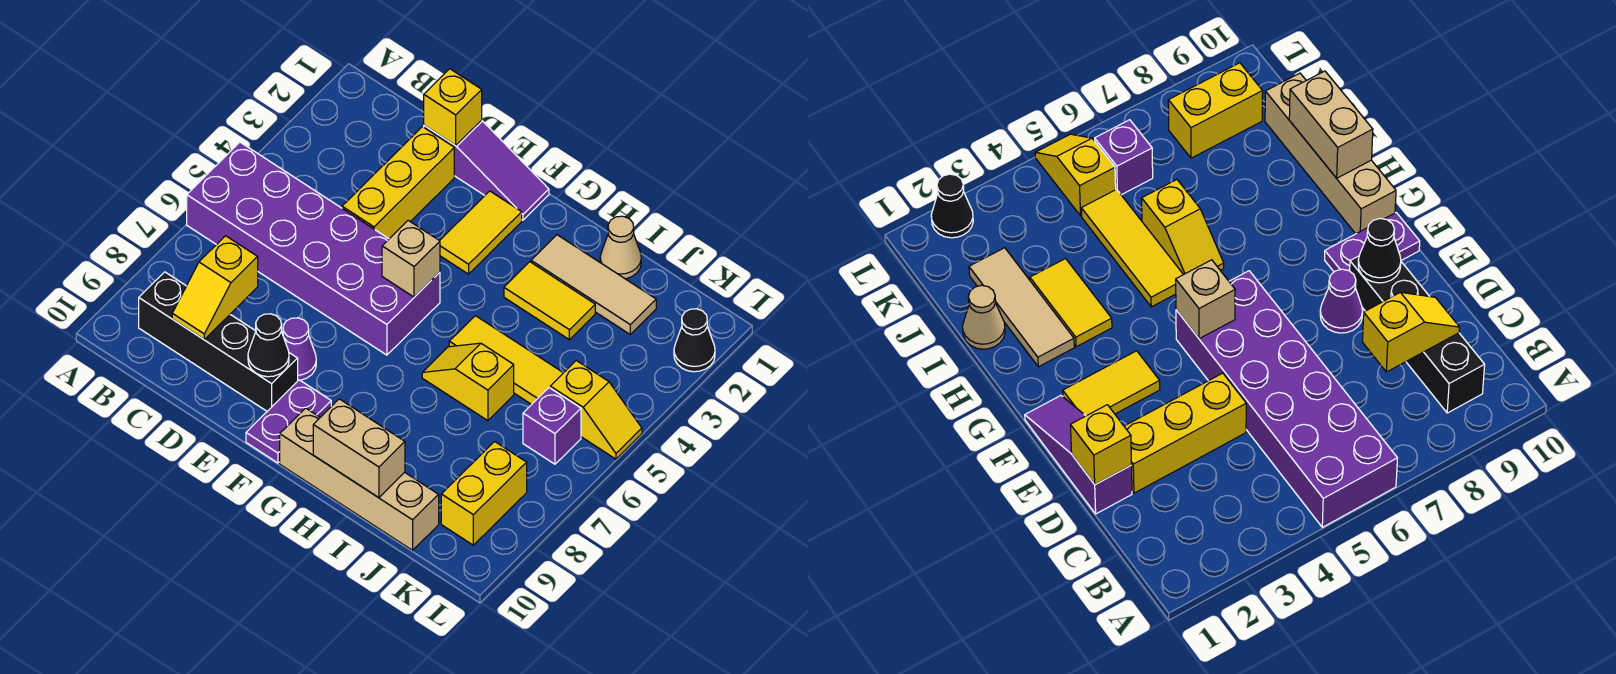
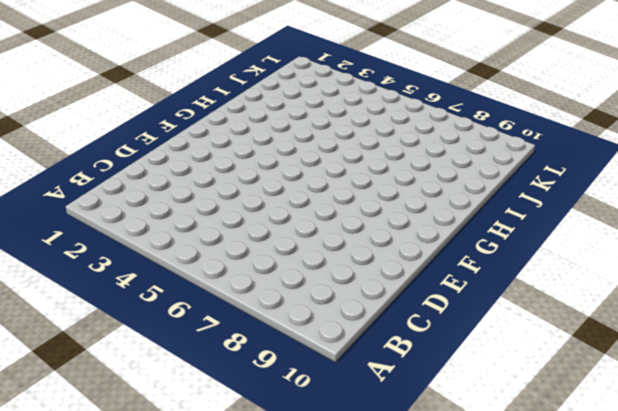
none -> purple 2x6 brick [187,142,440,355]
none -> black 1x4 brick [139,272,298,411]
none -> purple 1x3 slope [424,120,549,220]

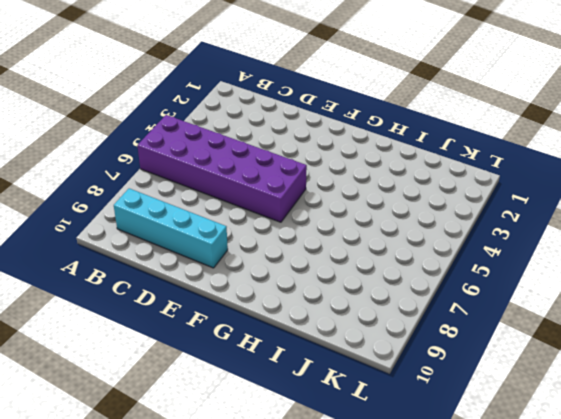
cyan 1x4 brick [114,188,228,268] -> black 1x4 brick [139,272,298,411]
none -> purple 1x3 slope [424,120,549,220]
none -> yellow 1x3 brick [342,127,454,239]
none -> purple 1x1 cone [283,318,316,380]

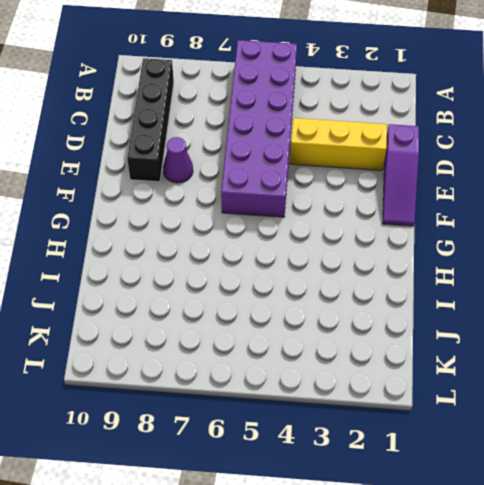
none -> yellow 1x2 tile [440,191,522,274]
none -> purple 1x2 plate [246,380,331,463]
none -> tan 1x4 brick [280,408,439,550]

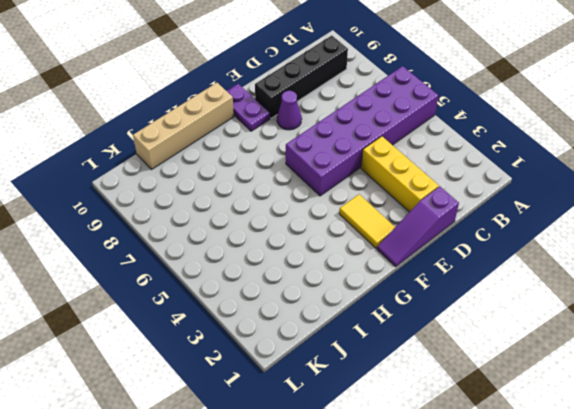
none -> tan 1x3 tile [531,235,656,334]
none -> yellow 1x2 tile [504,262,595,340]
none -> yellow 1x3 tile [449,316,563,405]

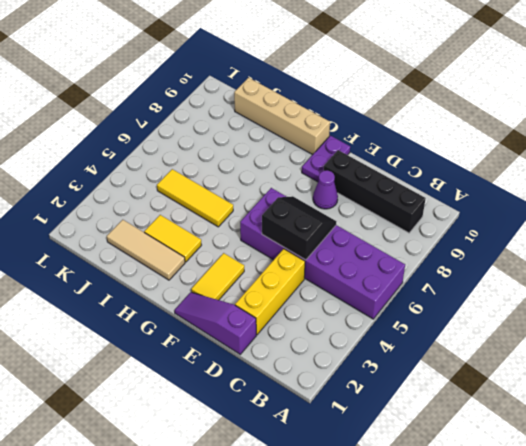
black 2x2 slope [262,196,337,260] -> none
none -> yellow 1x2 slope [422,343,514,421]
none -> tan 1x1 cone [600,216,641,279]
none -> yellow 1x2 slope [550,361,642,459]

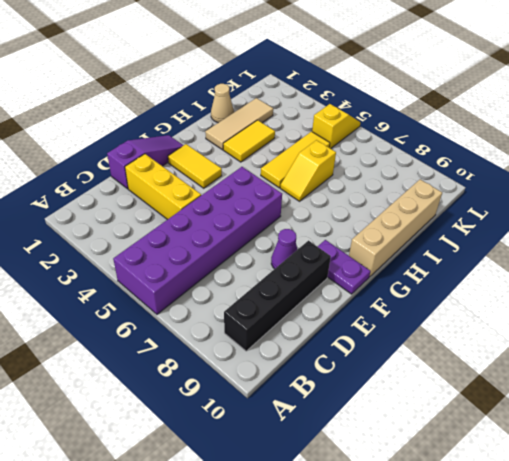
none -> purple 1x1 brick [523,388,581,464]
none -> yellow 1x2 brick [441,442,527,545]
none -> black 1x1 cone [674,309,715,372]

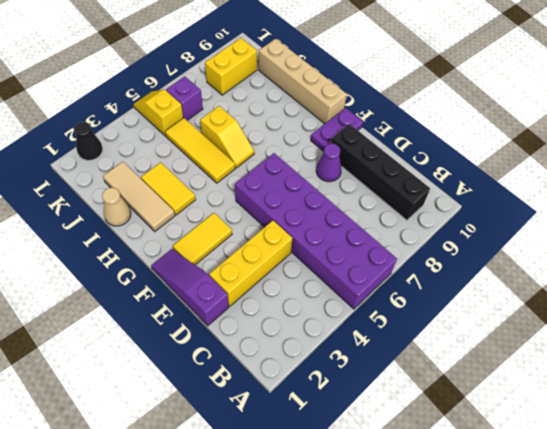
none -> yellow 1x2 slope [172,236,258,339]
none -> yellow 1x1 brick [424,69,482,146]
none -> black 1x1 cone [248,314,289,377]

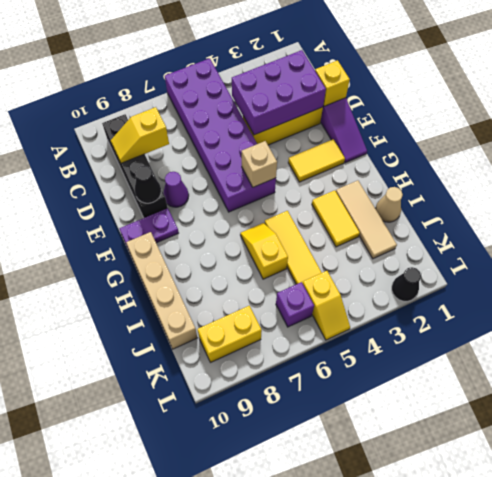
purple 2x3 brick [232,50,326,135] -> none
none -> tan 1x2 brick [313,399,405,498]

